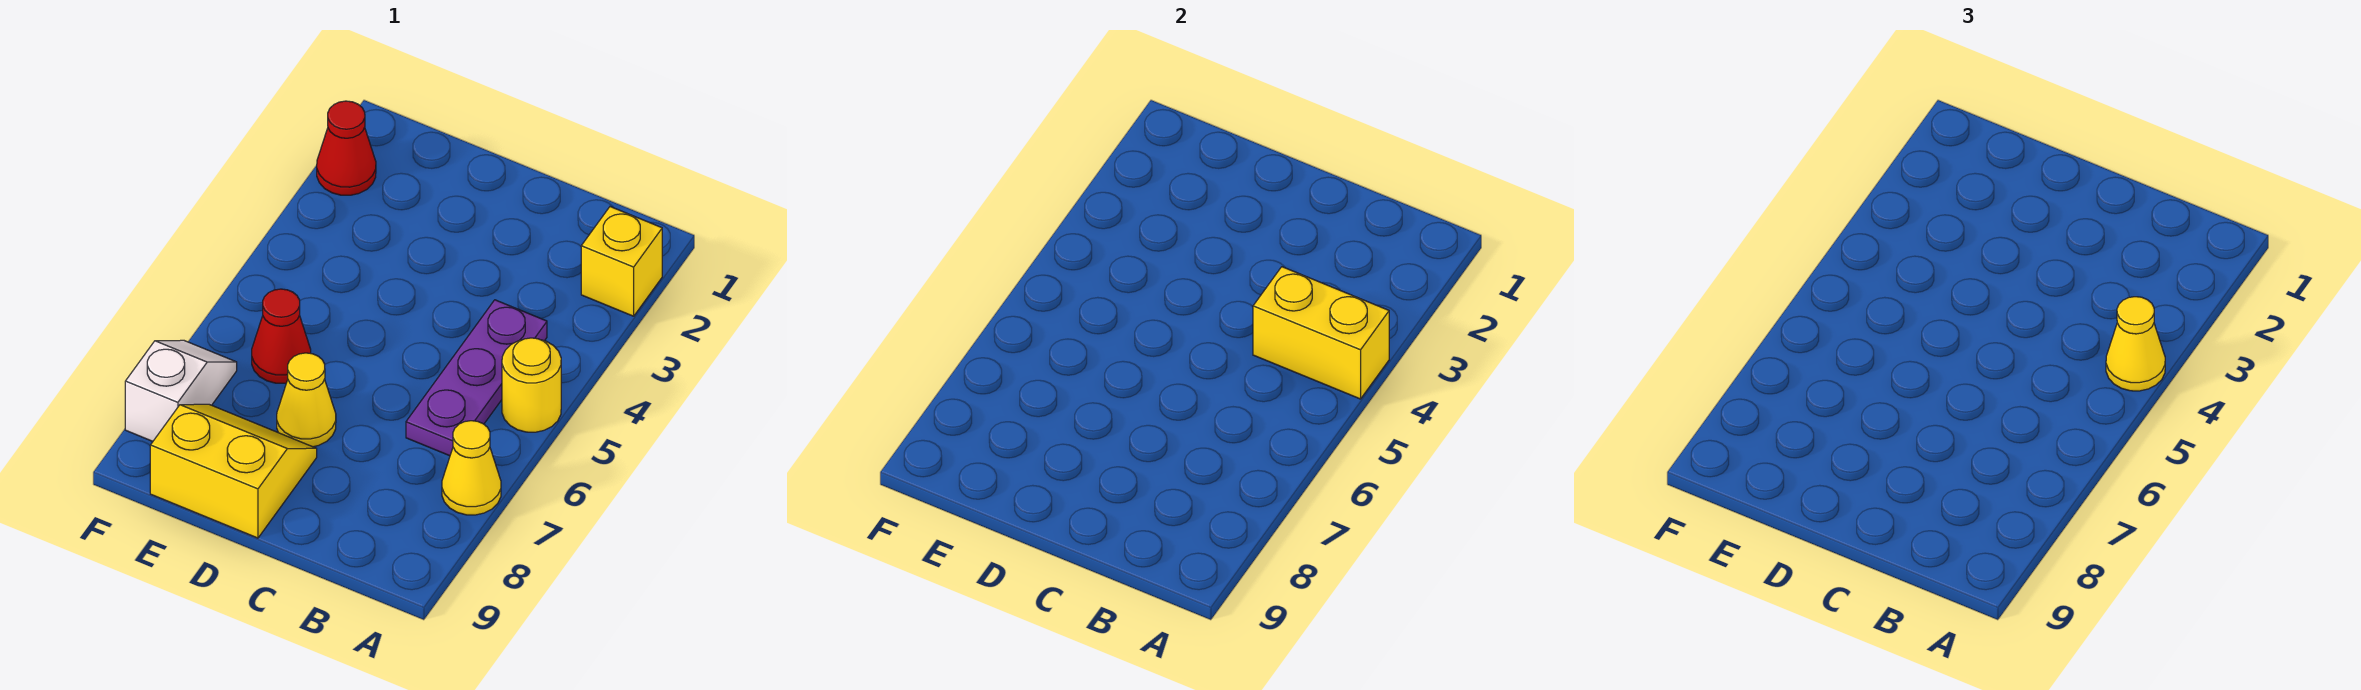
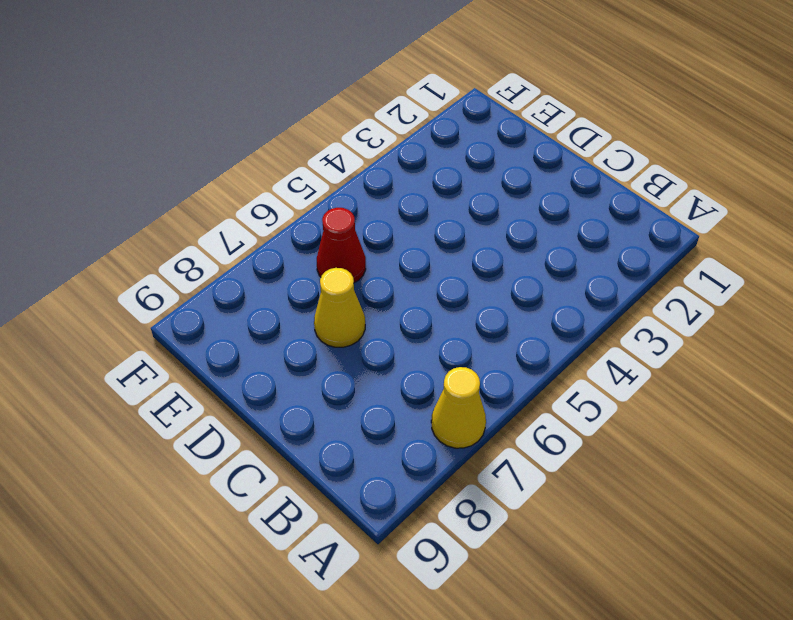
none -> yellow 1x1 brick [581,207,662,316]
none -> yellow 1x1 round brick [502,338,561,432]

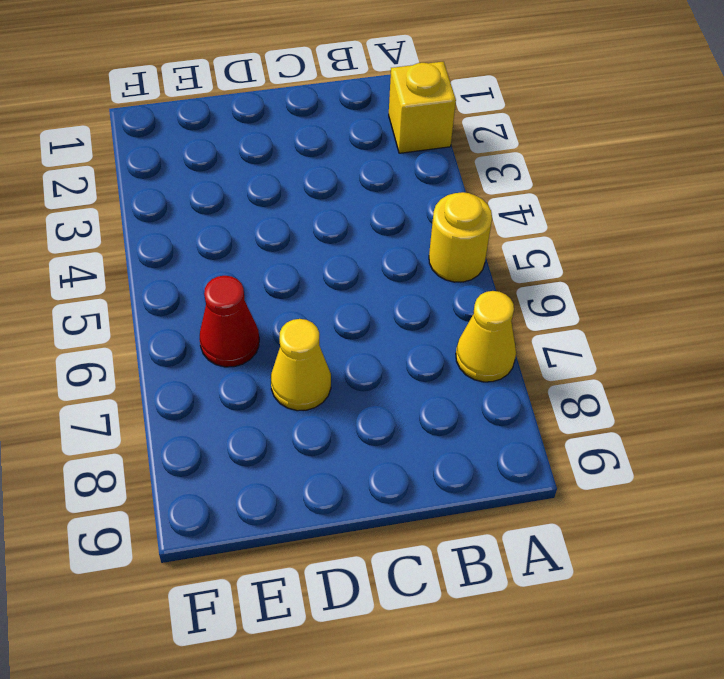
none -> purple 1x3 plate [406,300,547,456]
none -> yellow 2x2 slope [150,404,317,538]

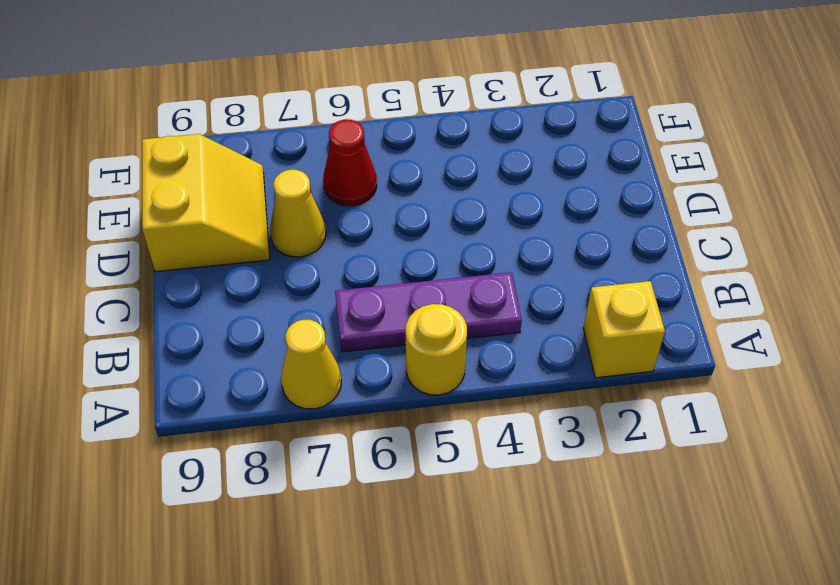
none -> red 1x1 cone [317,101,376,195]
none -> white 1x2 slope [125,340,237,441]

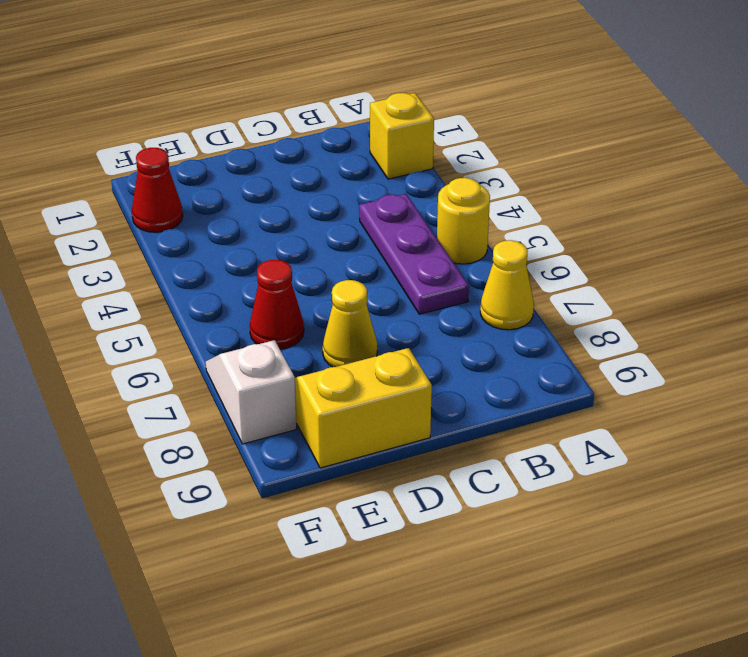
none -> yellow 1x2 brick [1253,267,1389,399]
none -> yellow 1x1 cone [2106,297,2165,391]

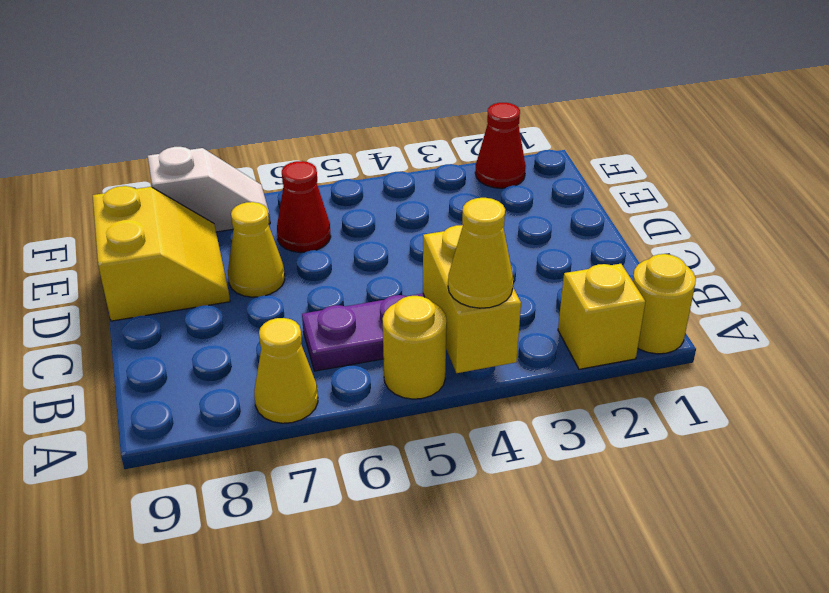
yellow 1x1 round brick [633,254,696,354] -> none

